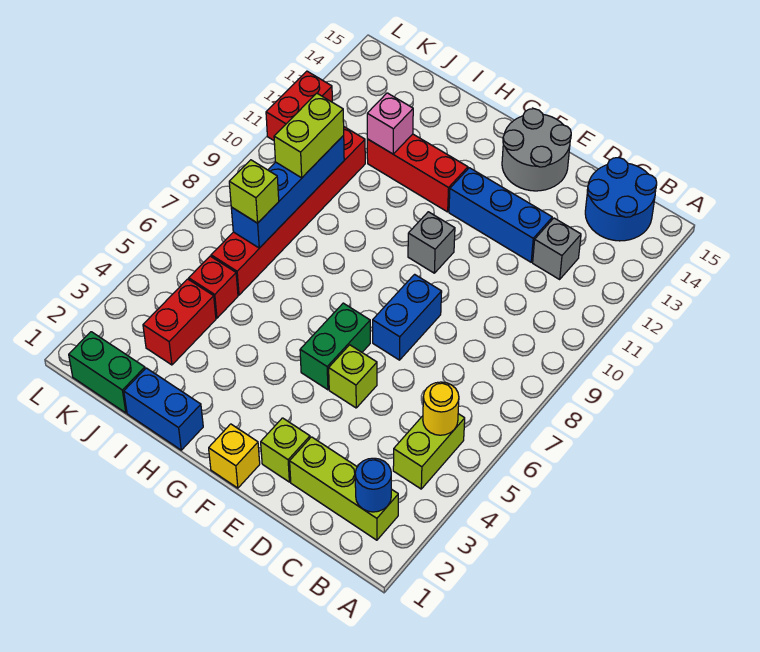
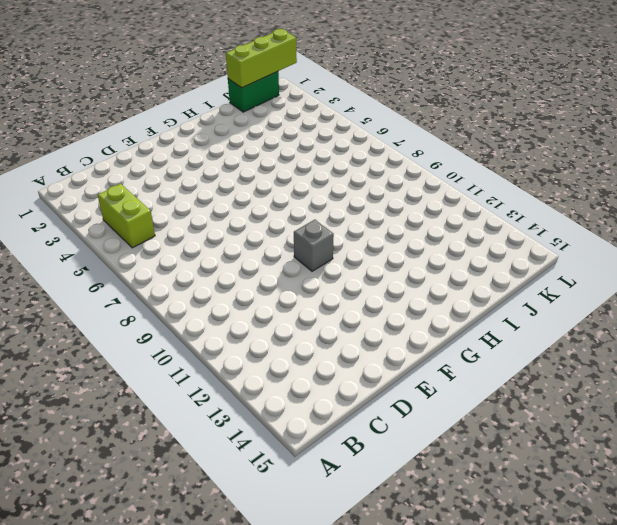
lime 1x3 brick [226,29,297,88] -> lime 1x3 brick moved to [290,437,398,540]
none -> blue 2x2 round brick [585,158,657,241]
none -> grey 1x1 brick [533,218,581,279]
none -> blue 1x3 brick [449,168,552,262]

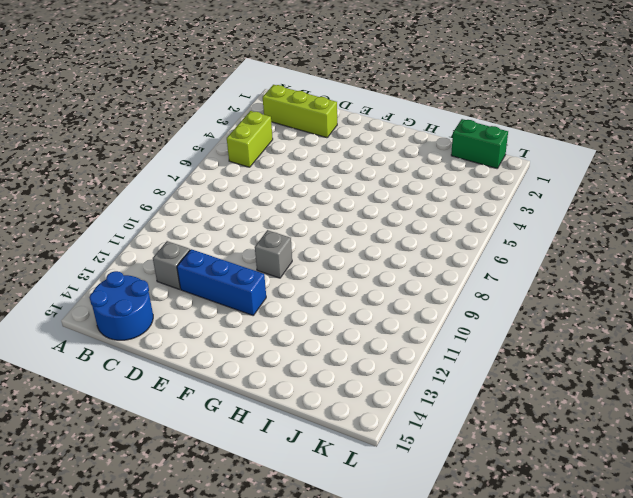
none -> lime 1x1 brick [261,418,310,482]
none -> lime 1x1 brick [329,345,377,408]
none -> blue 1x2 brick [373,274,442,360]

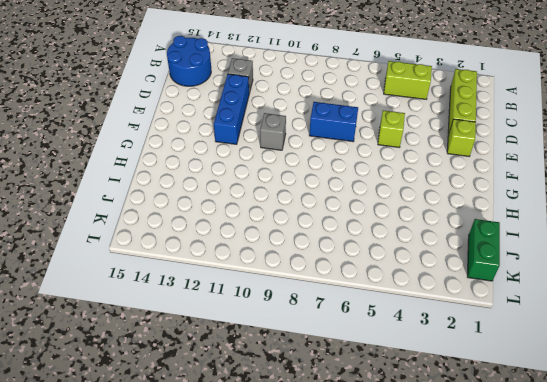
none -> grey 2x2 round brick [502,109,571,191]
none -> yellow 1x1 brick [209,424,260,488]
none -> green 1x2 brick [300,303,370,390]

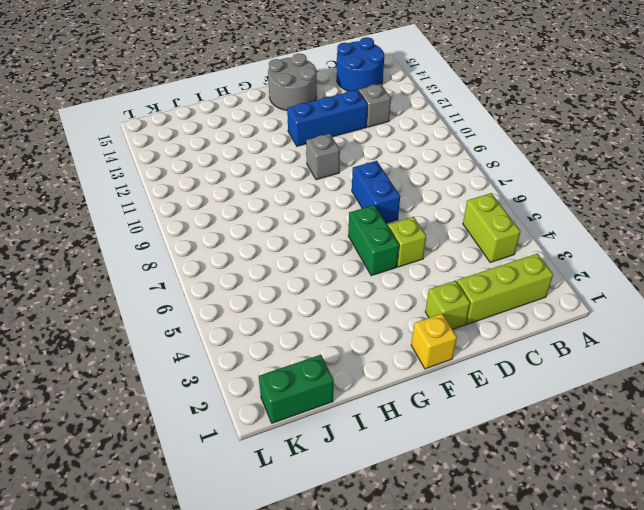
none -> red 1x3 brick [367,134,468,212]
none -> blue 1x2 brick [124,368,203,450]
none -> red 1x2 brick [143,279,216,365]

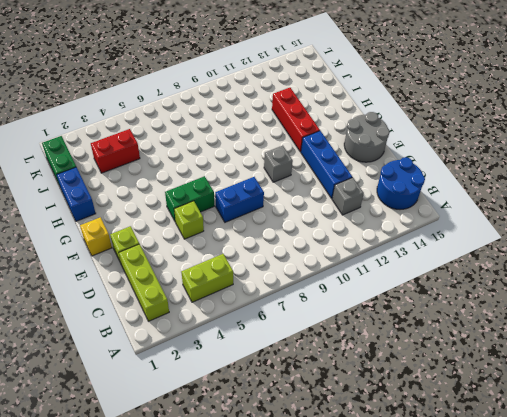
none -> red 1x1 brick [189,256,238,318]
none -> red 1x6 brick [211,127,365,295]
none -> red 1x2 brick [266,71,332,140]

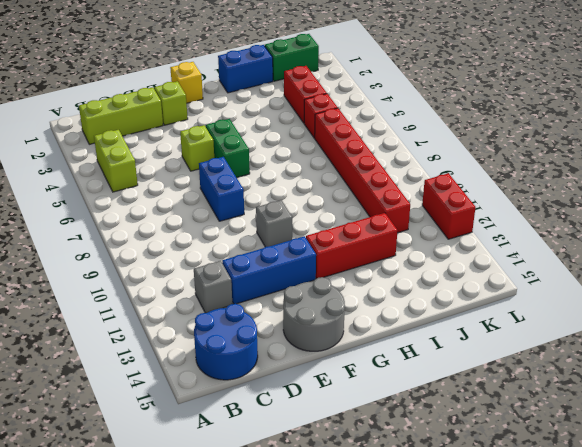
none -> blue 1x1 round brick [355,458,391,512]
none -> yellow 1x1 round brick [423,382,459,435]
none -> pink 1x1 brick [367,93,413,154]

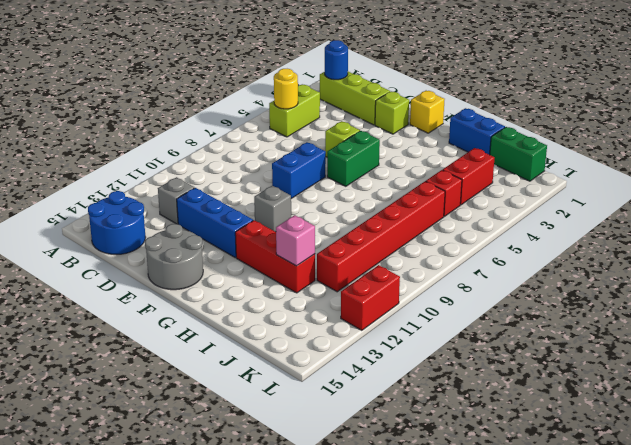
none -> blue 1x4 brick [231,135,344,248]
none -> lime 1x1 brick [229,160,279,223]
none -> lime 1x2 brick [274,93,344,178]

